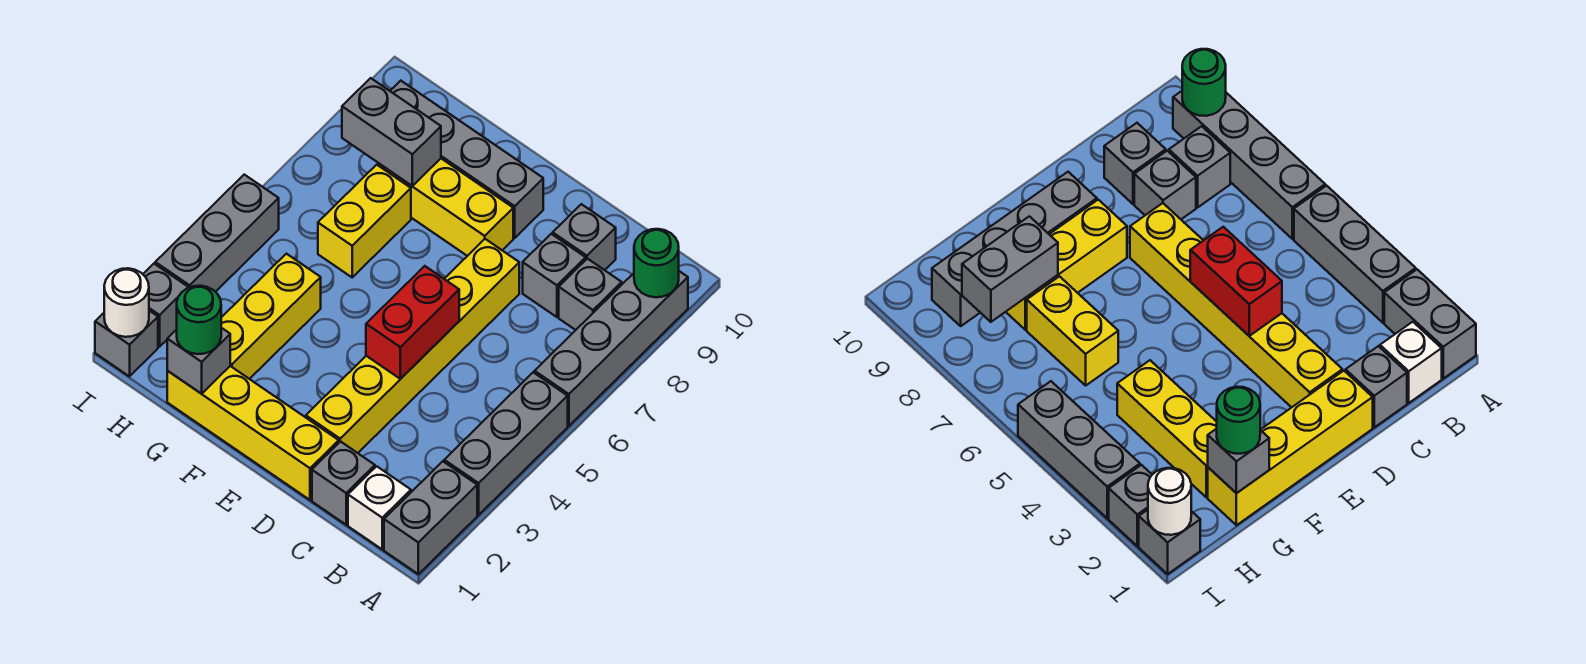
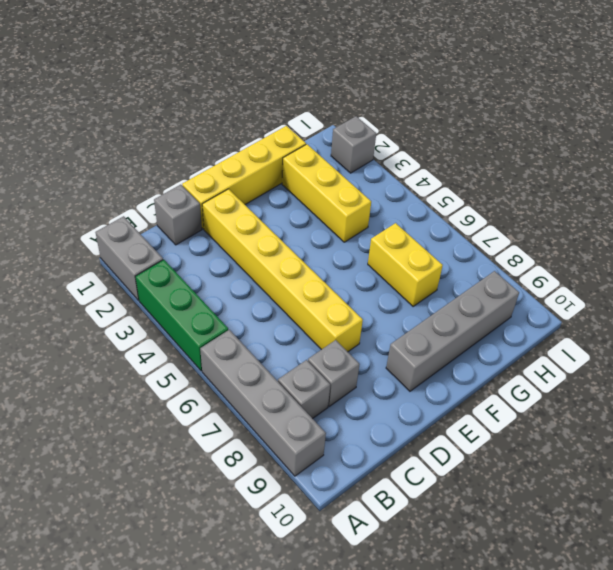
green 1x3 brick [135,260,228,371] -> grey 1x3 brick [444,372,568,515]
none -> white 1x1 brick [348,466,411,549]
none -> grey 1x1 brick [553,204,616,270]
none -> yellow 1x3 brick [378,159,513,256]

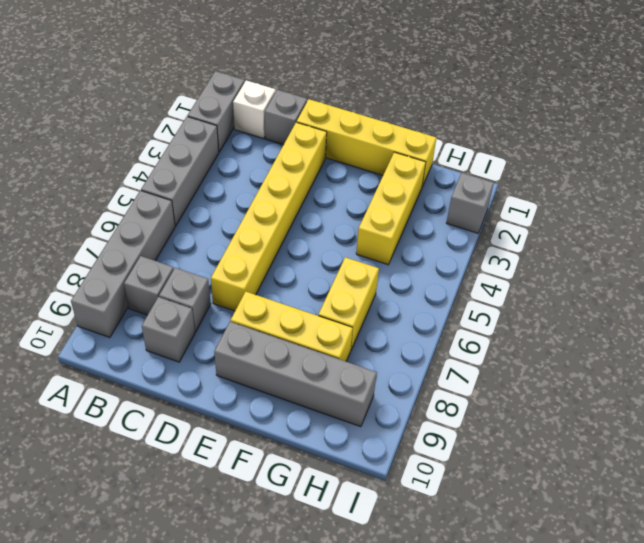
none -> grey 1x1 brick [95,311,158,376]
none -> grey 1x3 brick [155,175,279,292]
none -> green 1x1 round brick [634,229,679,297]

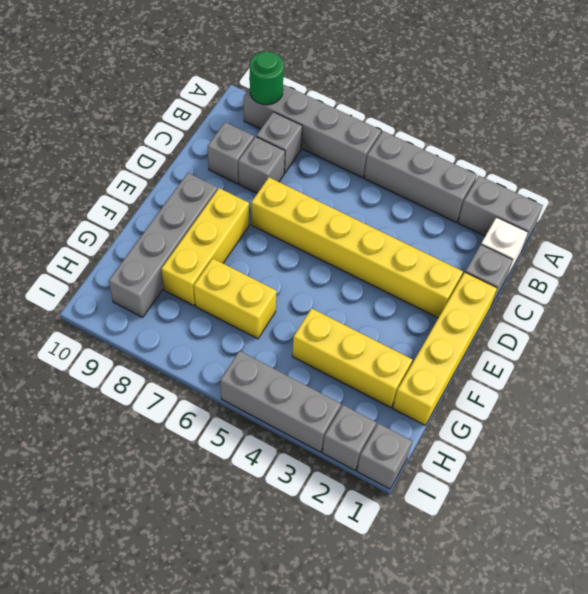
none -> red 1x2 brick [366,266,459,379]
none -> grey 1x1 brick [167,328,230,394]
none -> grey 1x2 brick [342,78,441,186]

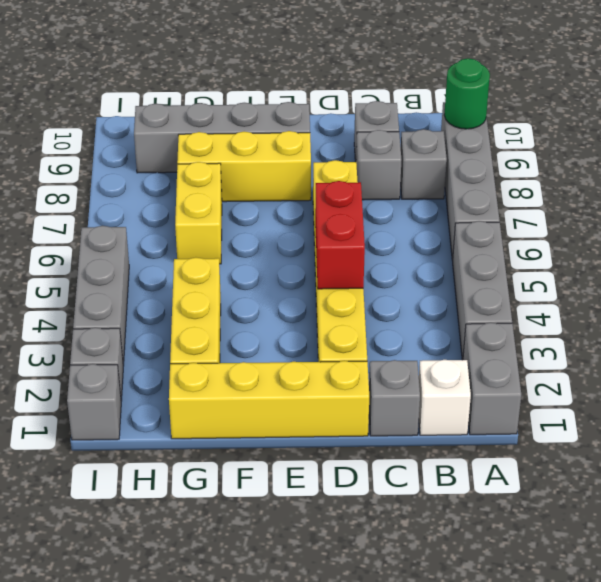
none -> grey 1x1 brick [167,328,230,394]
none -> grey 1x2 brick [342,78,441,186]
none -> white 1x1 round brick [104,268,149,337]

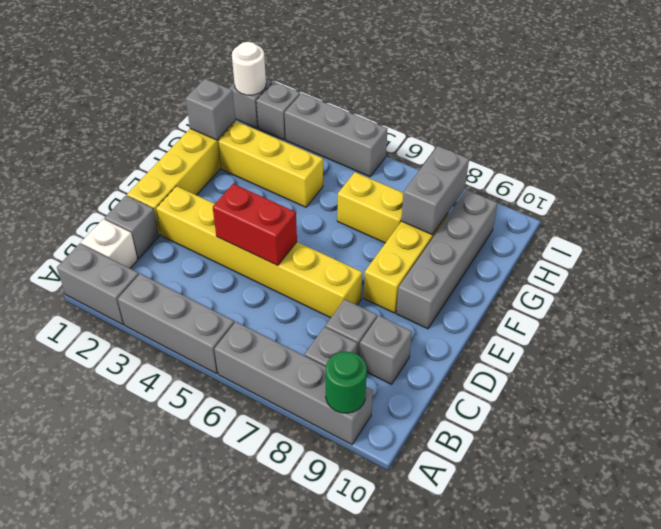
none -> green 1x1 round brick [177,286,221,354]

